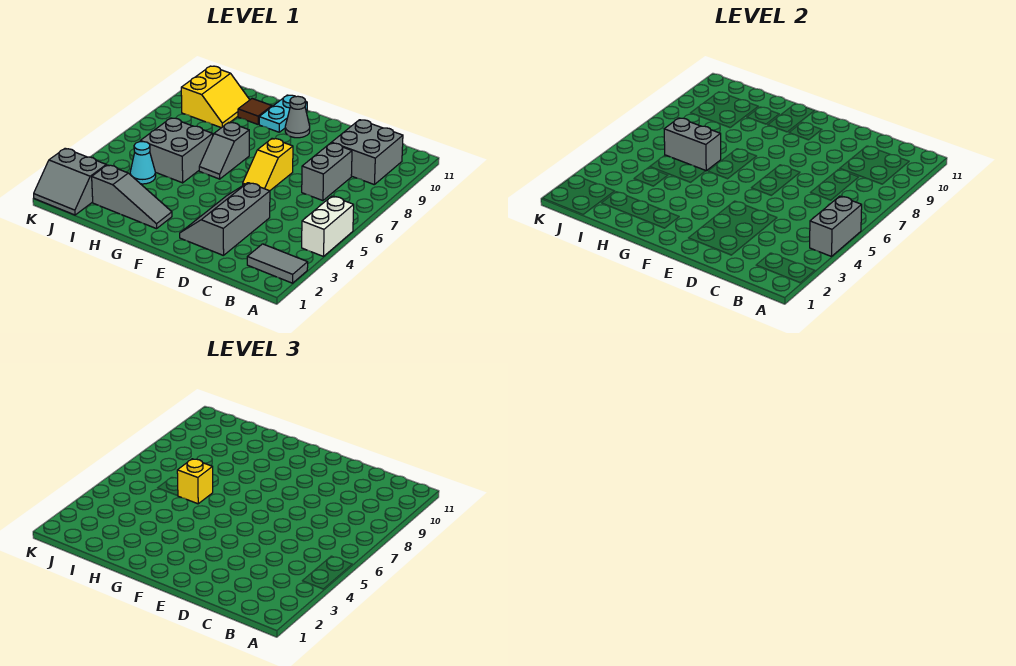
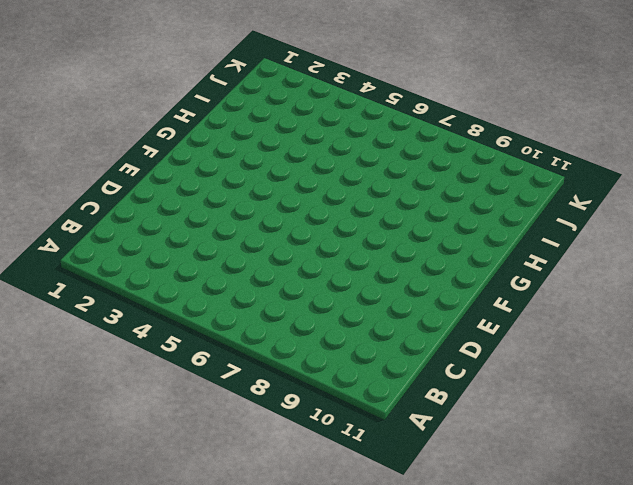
none -> grey 1x2 tile [247,244,308,283]
none -> white 1x2 brick [302,196,354,256]
none -> grey 2x2 brick [332,120,403,185]

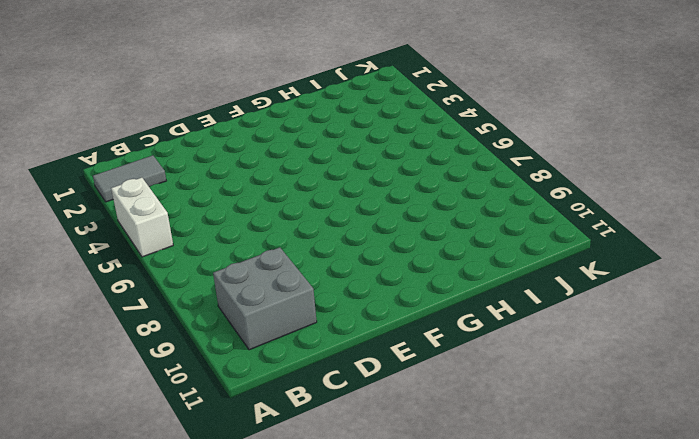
none -> grey 1x2 brick [302,143,352,201]
none -> grey 2x3 slope [180,183,270,256]
none -> yellow 1x2 slope [243,138,293,191]

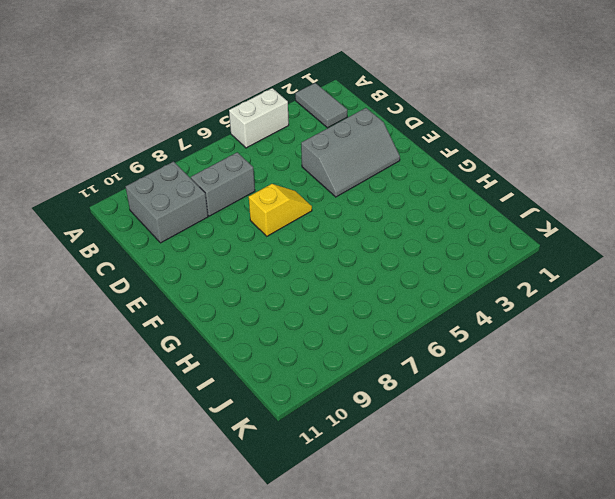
none -> grey 1x1 cone [285,96,310,138]
none -> grey 1x3 slope [92,165,172,229]
none -> grey 1x2 slope [199,122,249,179]

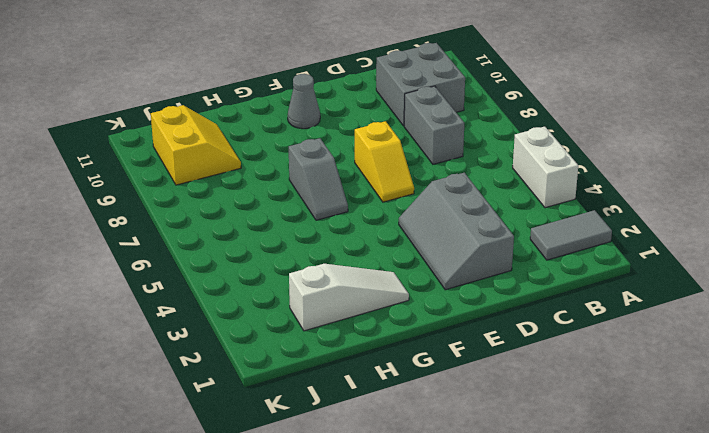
white 1x3 slope [289,264,409,331] -> grey 1x3 slope [92,165,172,229]
none -> cyan 1x2 plate [259,95,307,132]
none -> grey 2x2 brick [140,118,213,183]
none -> brown 1x1 tile [238,99,272,124]

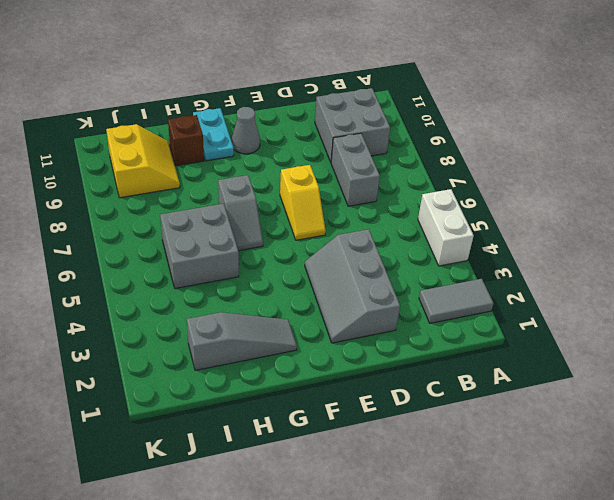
brown 1x1 brick [168,115,204,166] -> brown 1x1 tile [238,99,272,124]
none -> cyan 1x1 cone [130,141,156,184]
none -> grey 2x2 slope [34,148,106,215]
none -> grey 1x2 brick [810,196,862,256]

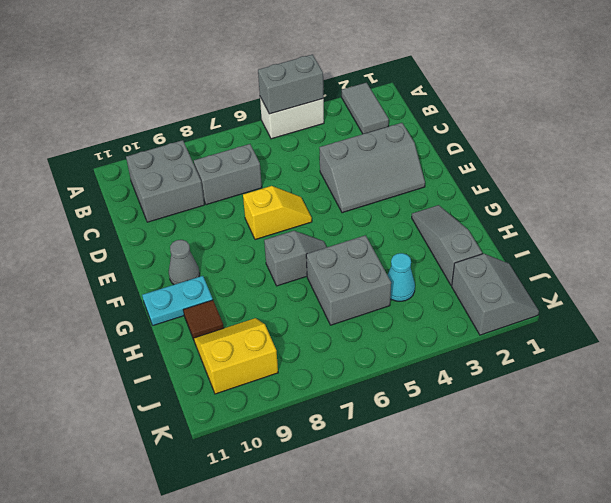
none -> grey 1x2 brick [664,118,721,171]
none -> yellow 1x1 brick [177,459,213,504]

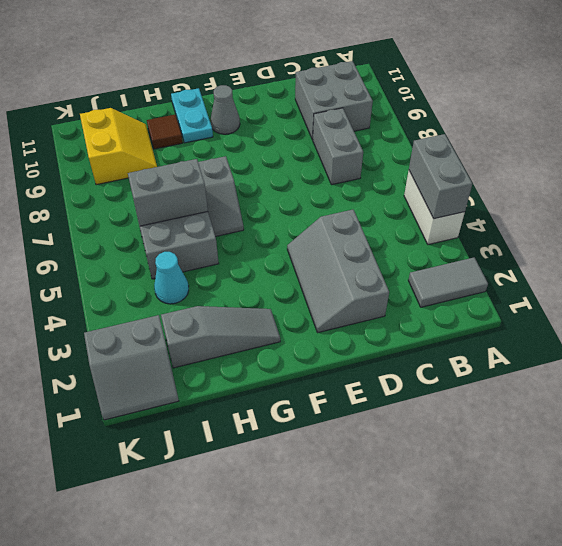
none -> yellow 1x2 slope [243,138,293,191]
none -> yellow 1x1 brick [177,459,213,504]

